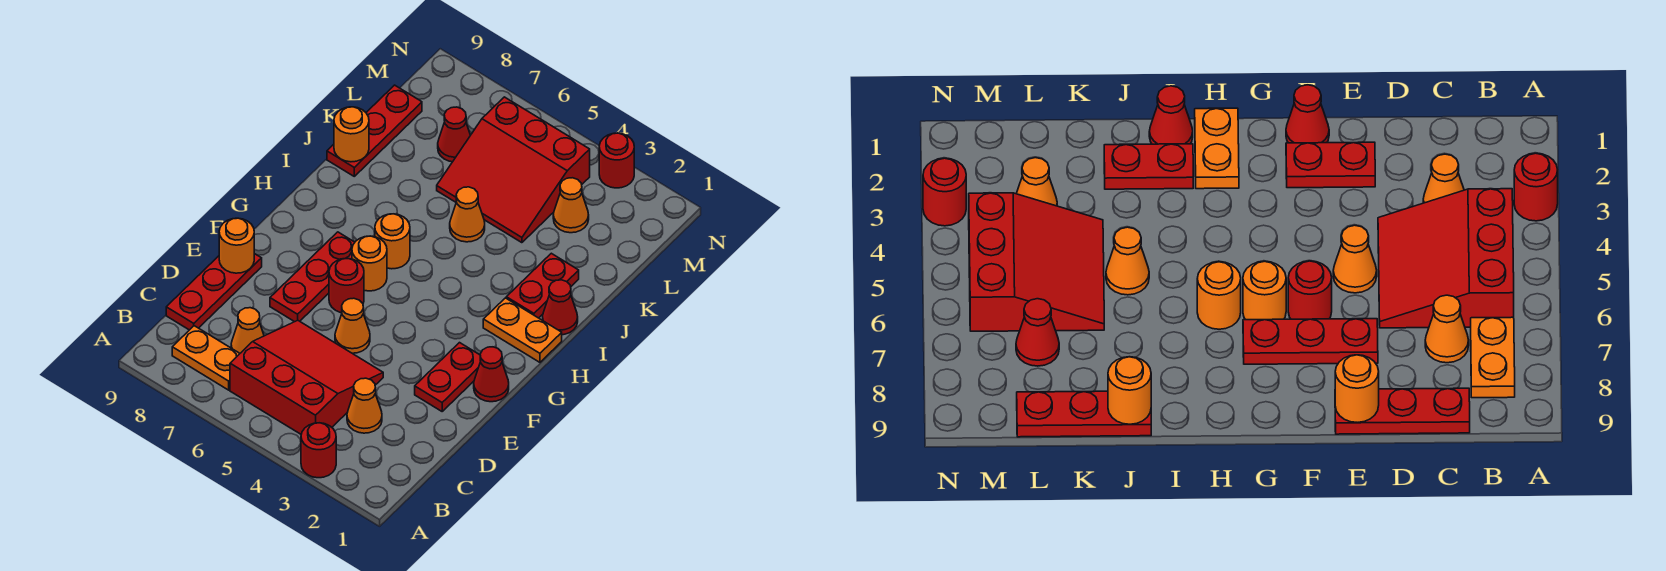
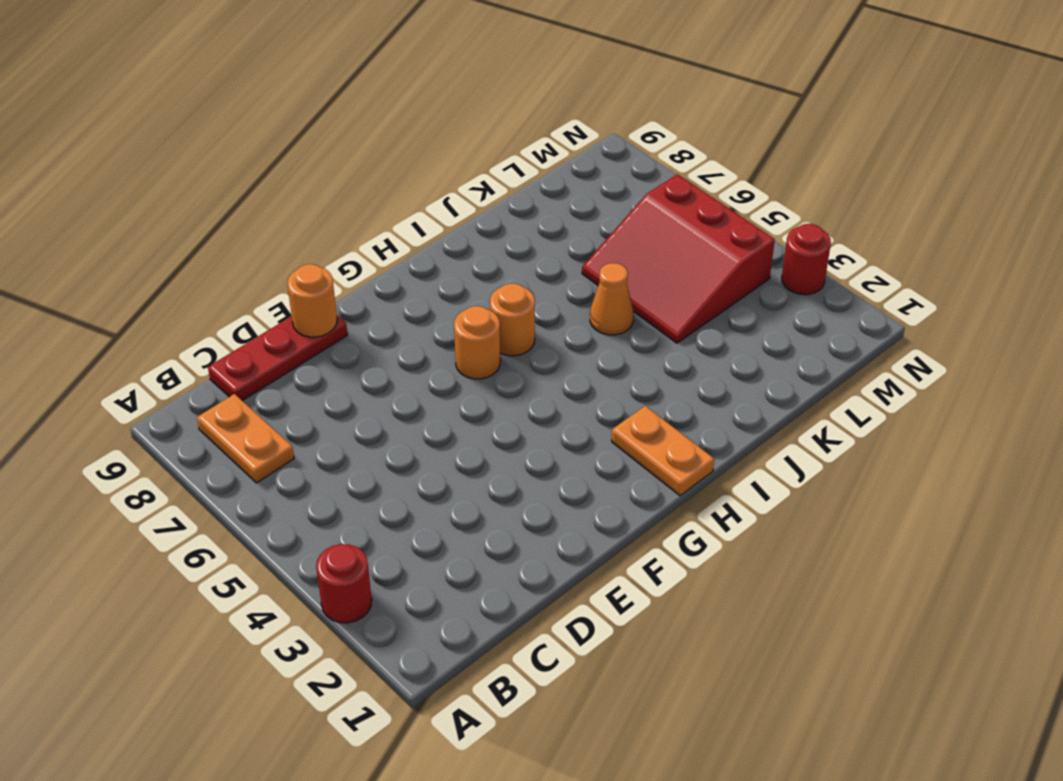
none -> red 3x3 slope [230,320,383,434]
none -> orange 1x1 cone [347,378,382,433]
none -> orange 1x1 cone [231,308,264,353]

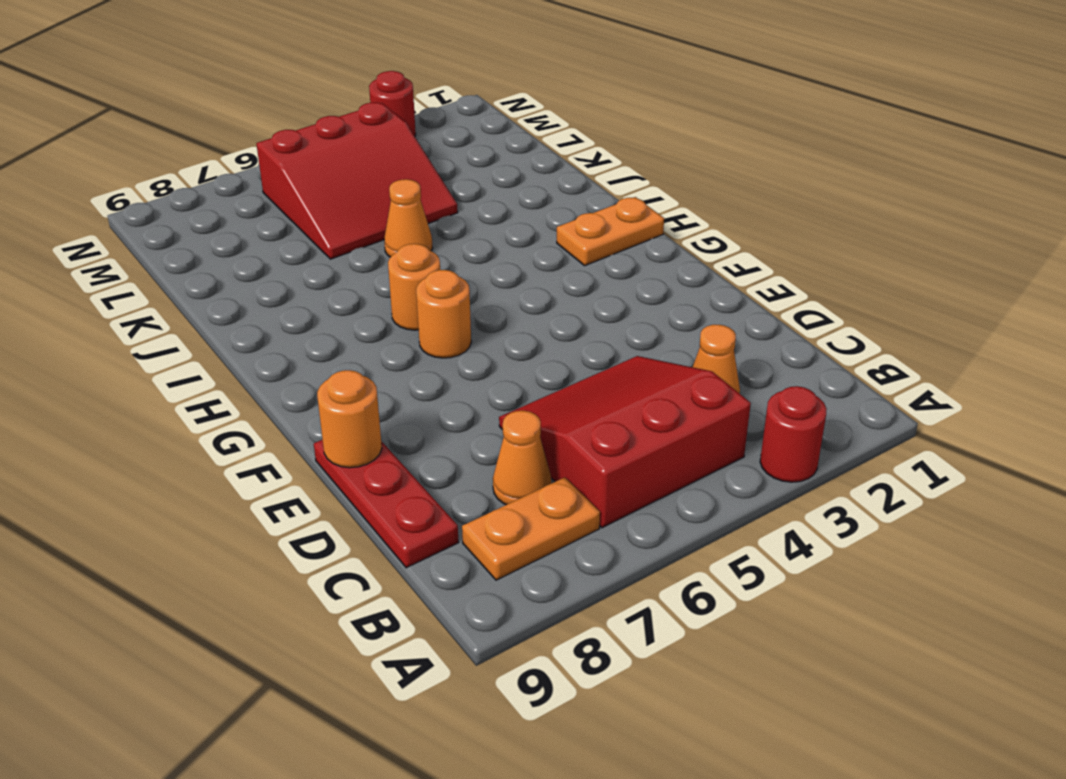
none -> red 1x2 plate [415,343,481,411]
none -> orange 1x1 cone [335,298,370,353]
none -> red 1x3 plate [270,232,355,322]

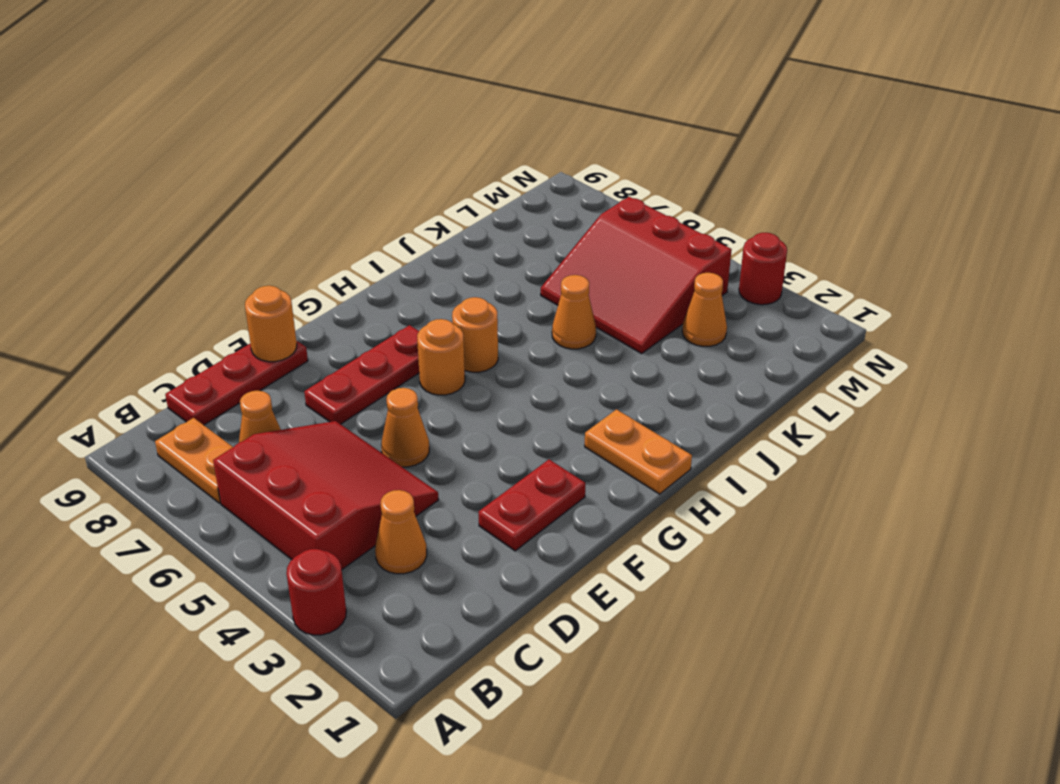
none -> red 1x1 cone [474,347,509,402]
none -> red 1x1 round brick [329,258,364,313]
none -> red 1x1 cone [543,280,578,335]

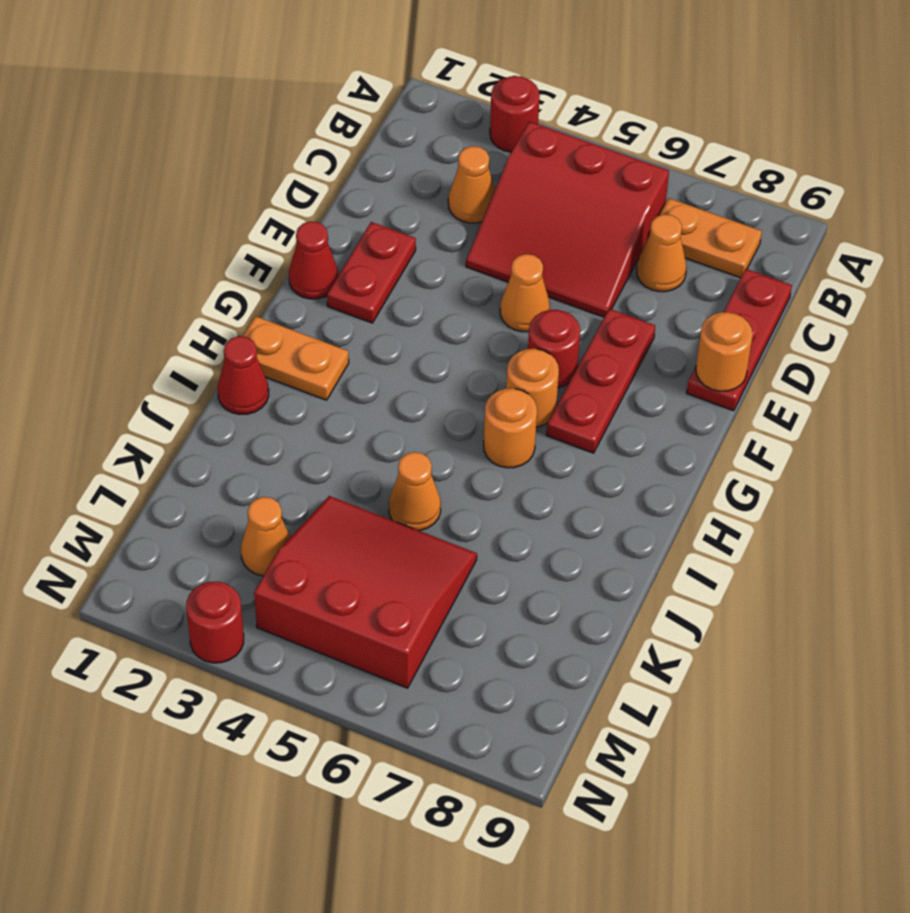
none -> red 1x2 plate [506,253,579,318]
none -> red 1x3 plate [327,85,422,176]
none -> red 1x1 cone [438,107,470,162]

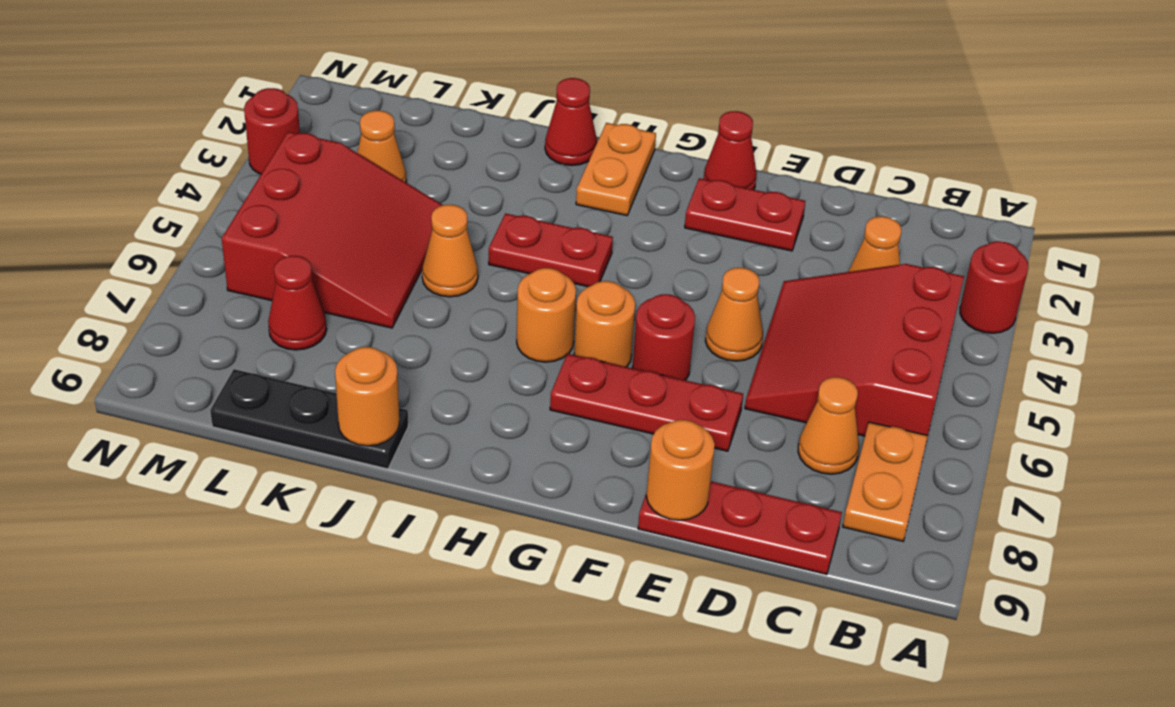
red 1x2 plate [489,213,613,287] -> red 1x2 plate moved to [506,253,579,318]
black 1x3 plate [210,369,408,469] -> red 1x3 plate [327,85,422,176]

